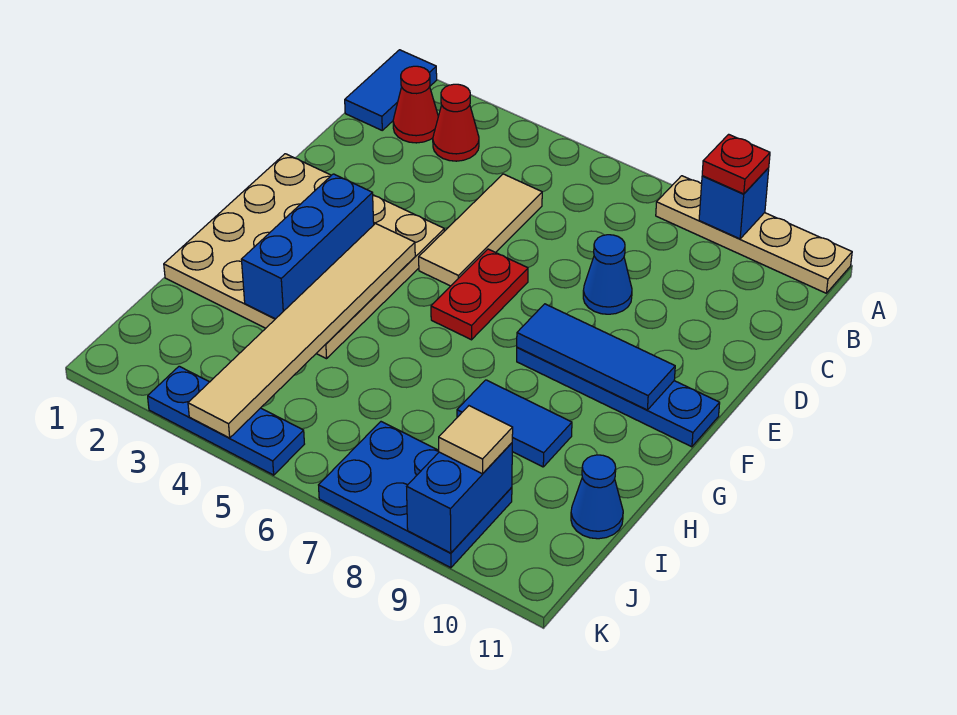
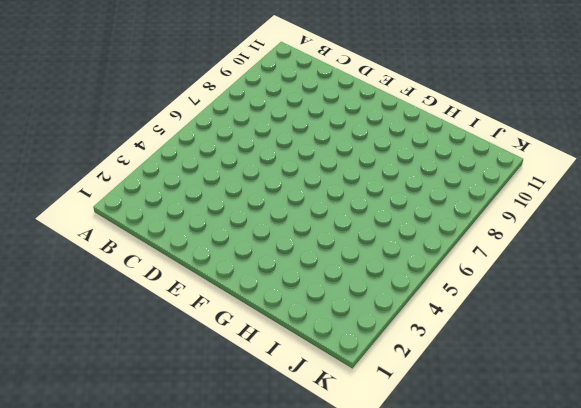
none -> blue 1x2 tile [345,50,437,130]
none -> tan 1x4 plate [656,176,852,293]
none -> red 1x1 cone [393,66,438,143]

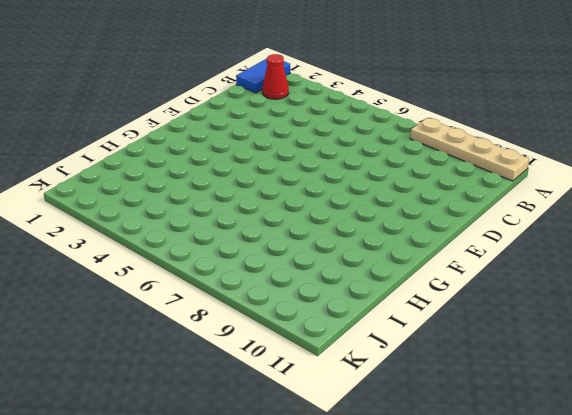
none -> red 1x1 cone [433,84,479,161]
none -> tan 1x3 tile [419,174,542,286]
none -> blue 1x1 cone [583,235,632,314]

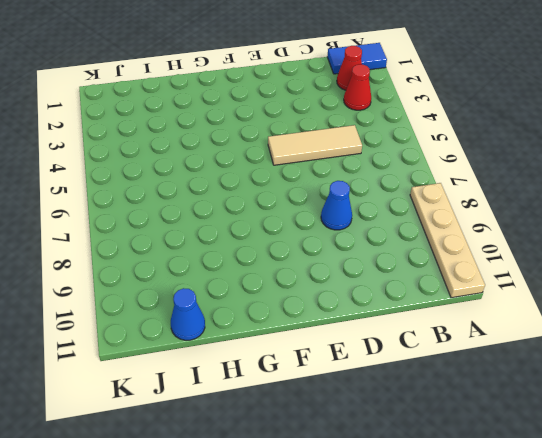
none -> tan 4x4 plate [164,154,444,359]
none -> red 1x2 plate [431,249,528,340]
none -> blue 1x4 plate [517,348,720,447]

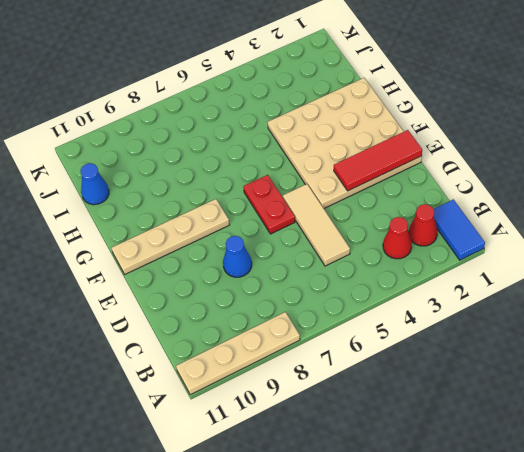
red 1x3 tile [334,130,422,191] -> none
tan 1x4 plate [112,199,229,274] -> blue 1x4 plate [517,348,720,447]
none -> blue 1x2 tile [457,380,572,467]
none -> blue 2x3 plate [319,422,512,568]
none -> blue 1x3 plate [148,366,304,475]

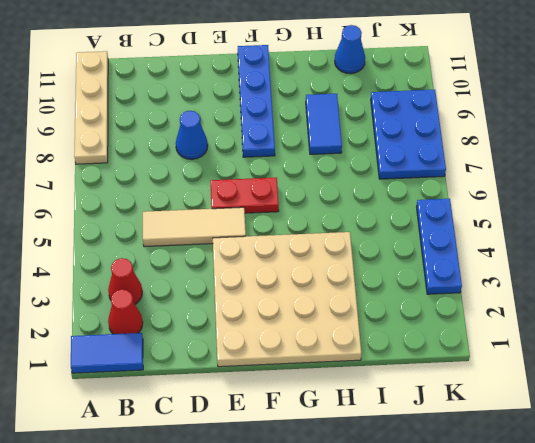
none -> blue 1x1 brick [699,168,769,239]
none -> blue 1x3 brick [241,174,374,319]
none -> tan 1x6 tile [188,224,415,438]

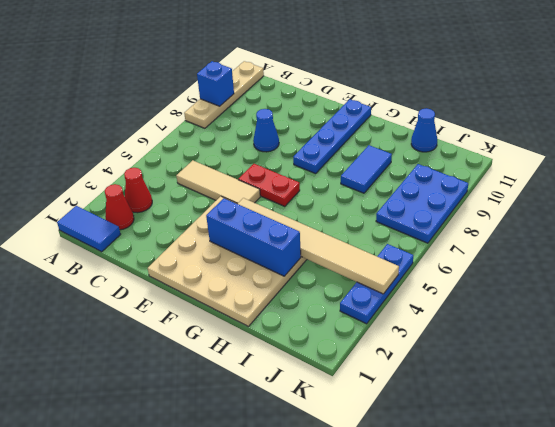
none -> blue 1x3 tile [517,304,675,410]
none -> blue 1x2 brick [407,443,512,553]
none -> red 1x1 plate [702,134,770,194]

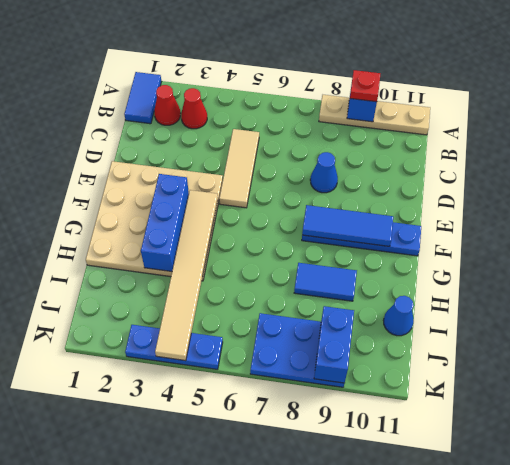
none -> red 1x2 plate [431,249,528,340]
none -> tan 1x1 tile [439,406,513,474]

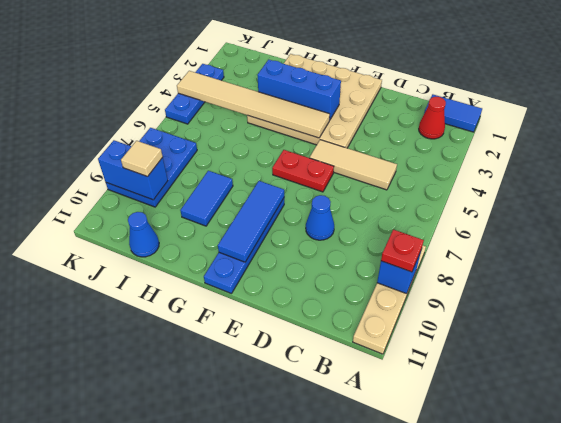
none -> red 1x1 cone [433,84,479,161]

